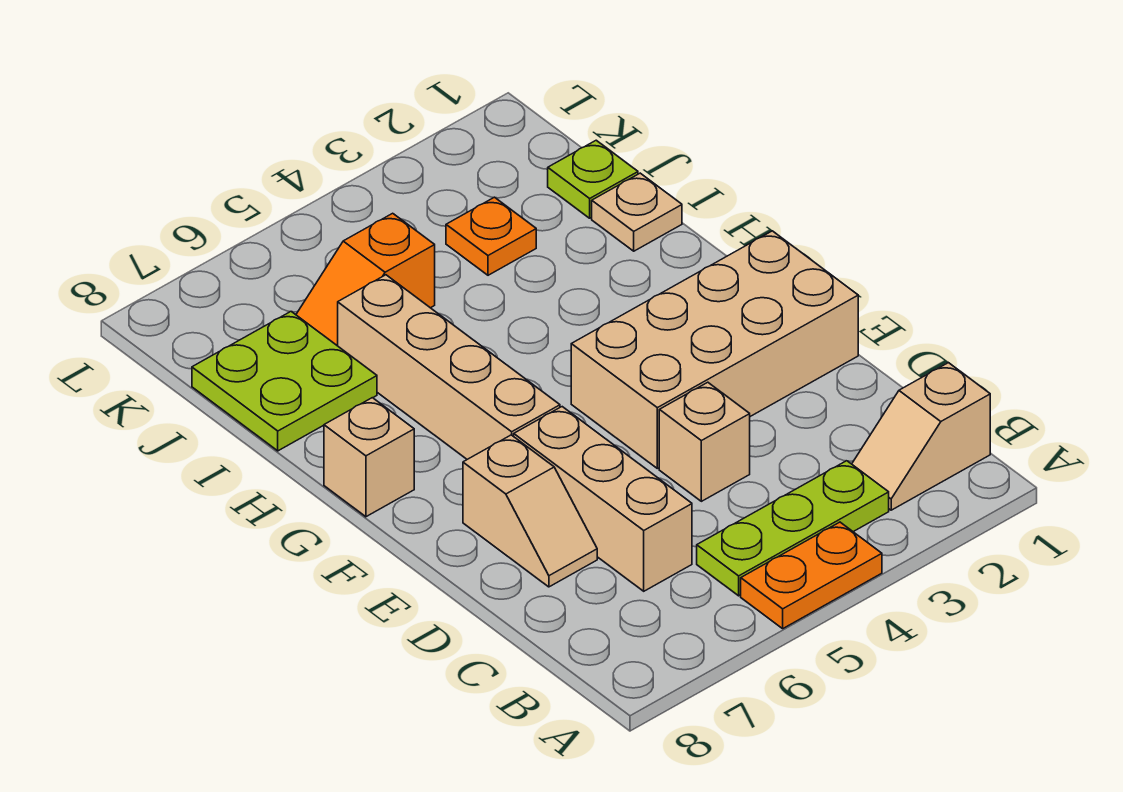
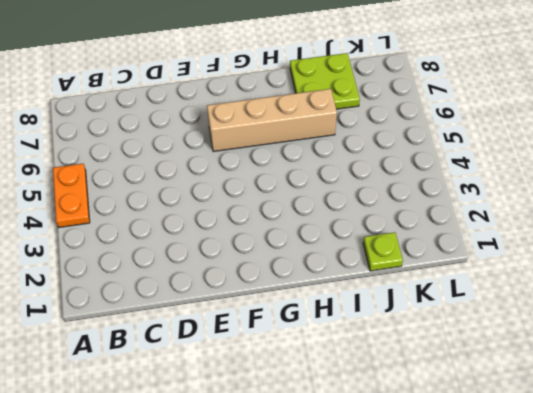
none -> tan 1x2 slope [852,363,990,510]
none -> lime 1x3 plate [697,461,889,596]
none -> tan 1x3 brick [514,407,692,591]

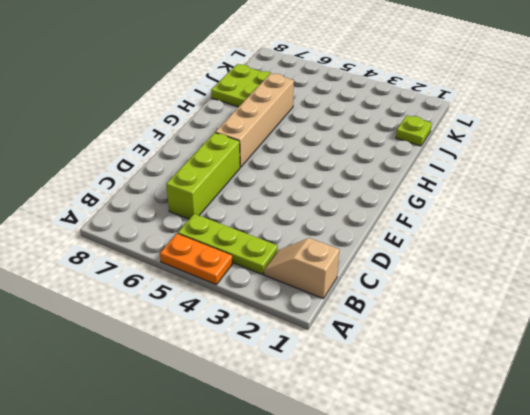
lime 1x3 brick [166,133,240,219] -> tan 1x3 brick [514,407,692,591]
none -> tan 1x1 brick [659,382,750,501]
none -> tan 1x2 slope [463,435,597,587]
none -> tan 2x4 brick [571,231,858,468]

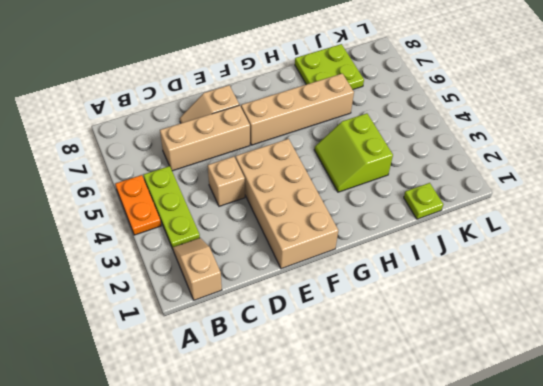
lime 2x2 slope [314,113,393,192] -> none
none -> tan 1x1 brick [324,398,414,517]
none -> tan 1x1 plate [592,173,682,251]
none -> orange 1x1 plate [446,197,536,275]

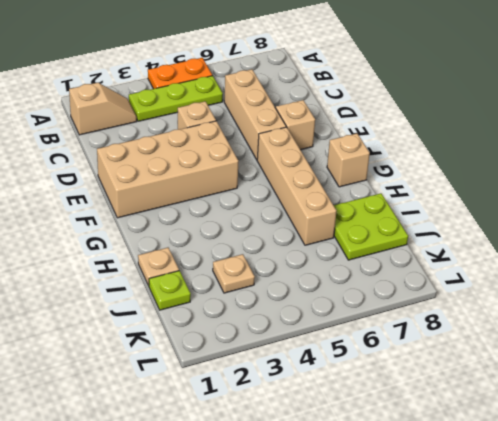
tan 1x1 plate [213,254,255,293] -> orange 1x1 plate [446,197,536,275]
none -> orange 1x2 slope [296,213,435,346]

